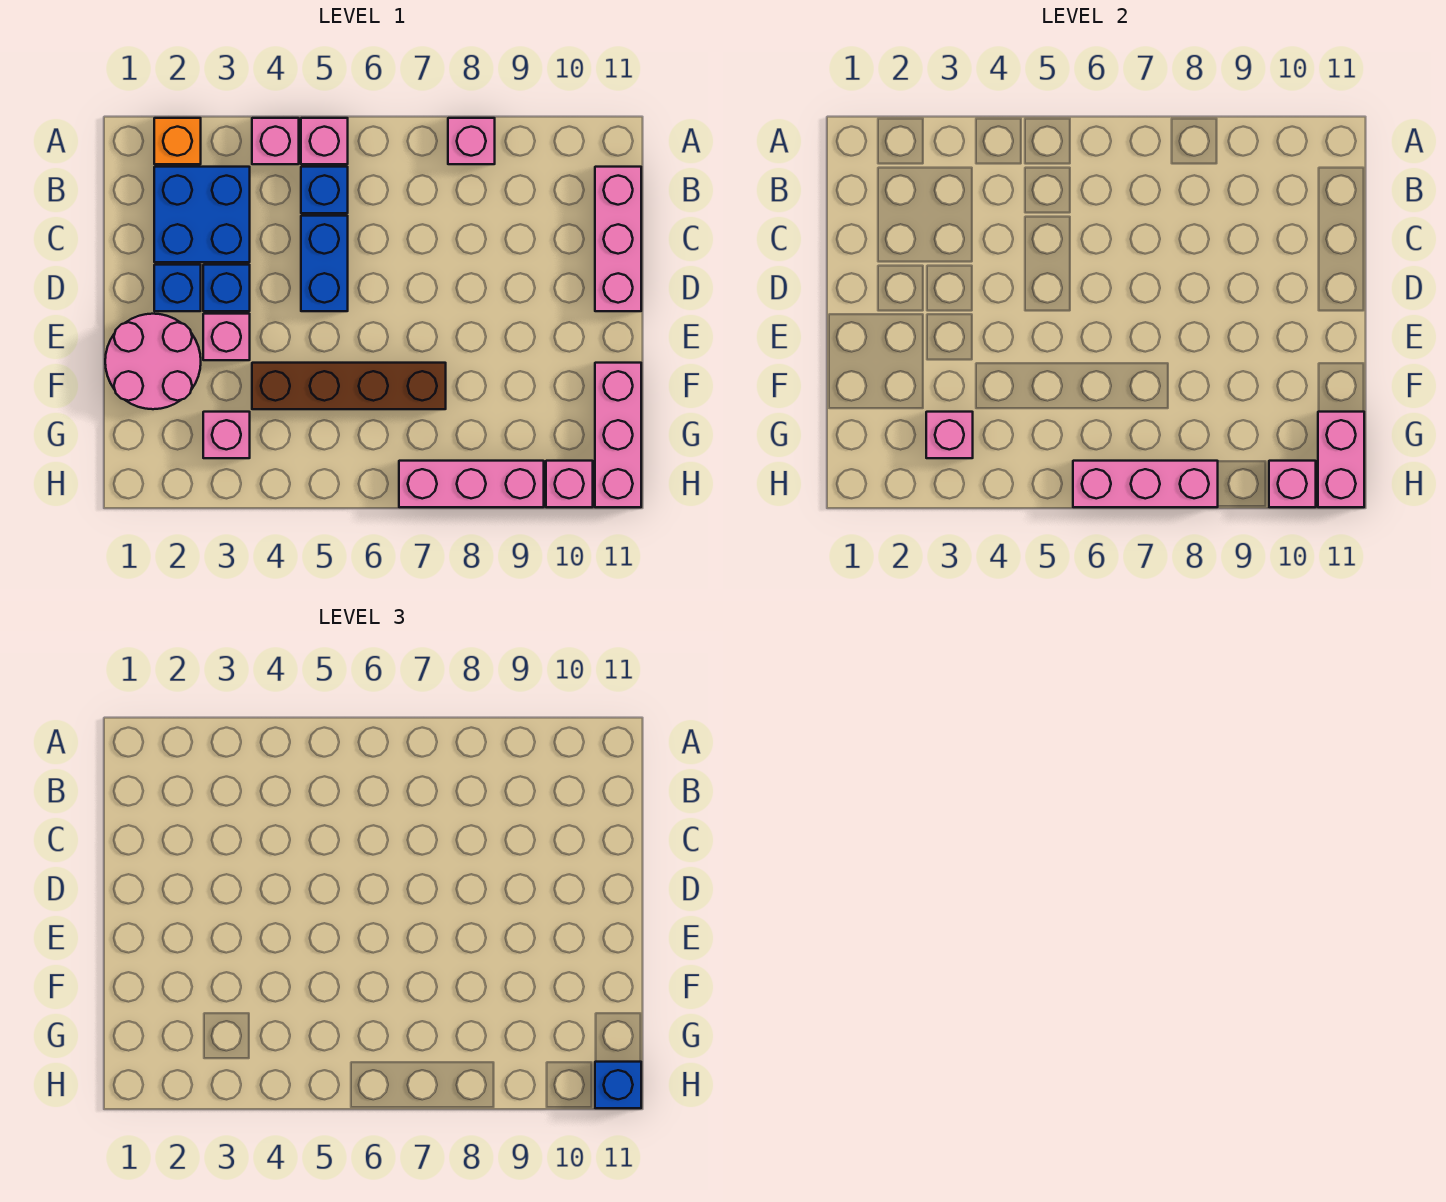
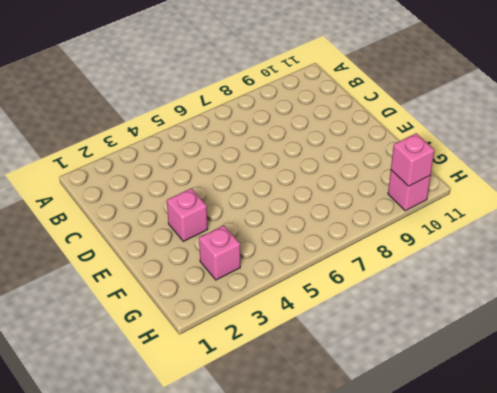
none -> orange 1x1 brick [154,118,201,164]
none -> pink 1x1 brick [252,118,299,164]
none -> pink 1x1 brick [301,118,348,164]

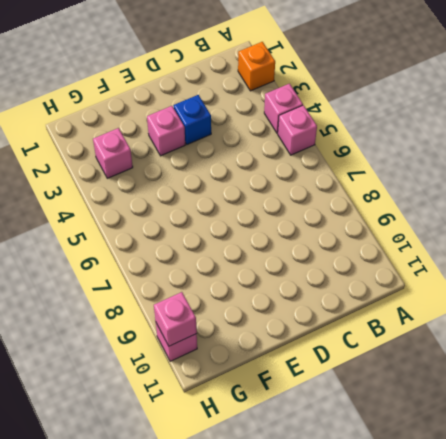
none -> pink 1x1 brick [448,118,495,164]
none -> blue 2x2 brick [154,167,250,262]
none -> blue 1x1 brick [301,167,348,213]

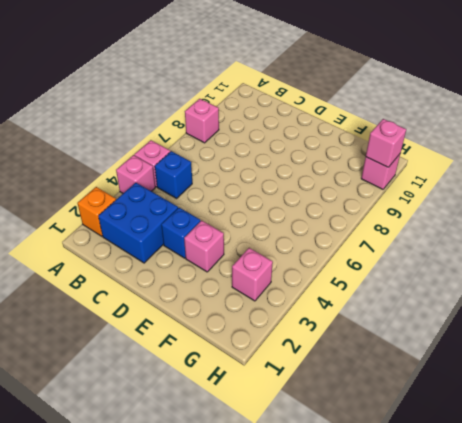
none -> pink 1x3 brick [595,167,641,311]
none -> blue 1x2 brick [301,216,348,311]
none -> blue 1x1 brick [154,265,201,311]

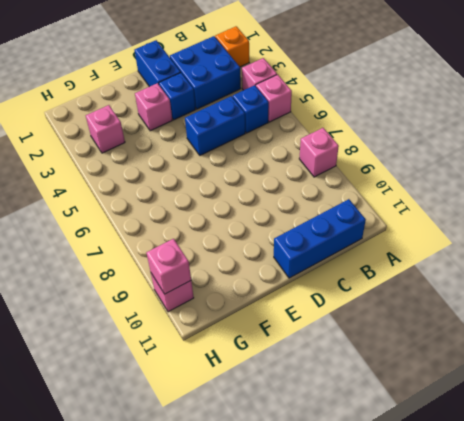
blue 1x3 brick [274,199,366,278] -> pink 1x3 brick [595,167,641,311]
blue 1x2 brick [134,40,181,87] -> blue 1x1 brick [154,265,201,311]
none -> pink 2x2 round brick [105,314,201,409]
none -> brown 1x4 brick [252,363,446,409]
none -> pink 1x3 brick [595,363,641,507]

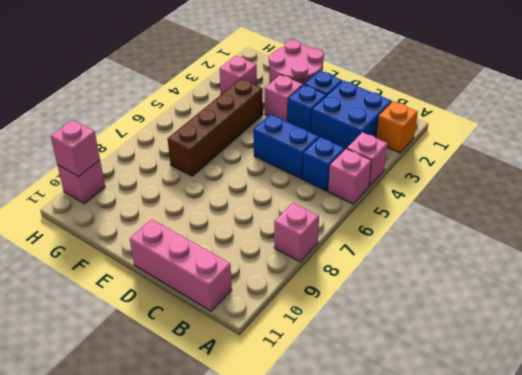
none -> pink 1x3 brick [595,363,641,507]
none -> pink 1x3 brick [399,461,544,507]
none -> pink 1x1 brick [926,412,973,458]

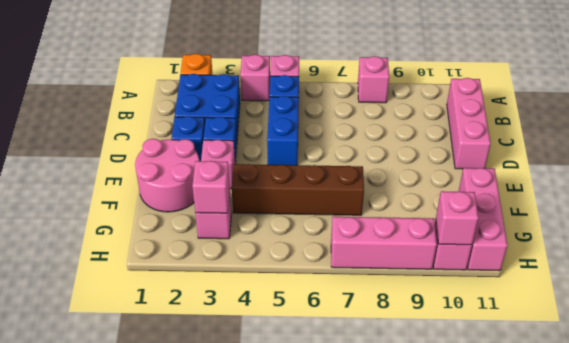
none -> pink 1x2 brick [1318,412,1364,507]
none -> pink 1x3 brick [1073,461,1218,507]
none -> blue 1x1 brick [595,1062,641,1108]

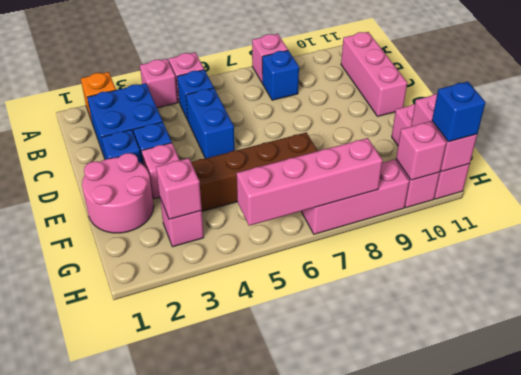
blue 1x1 brick [262,50,299,100] -> none
pink 1x4 brick [237,138,383,226] -> pink 1x3 brick [1073,461,1218,507]

